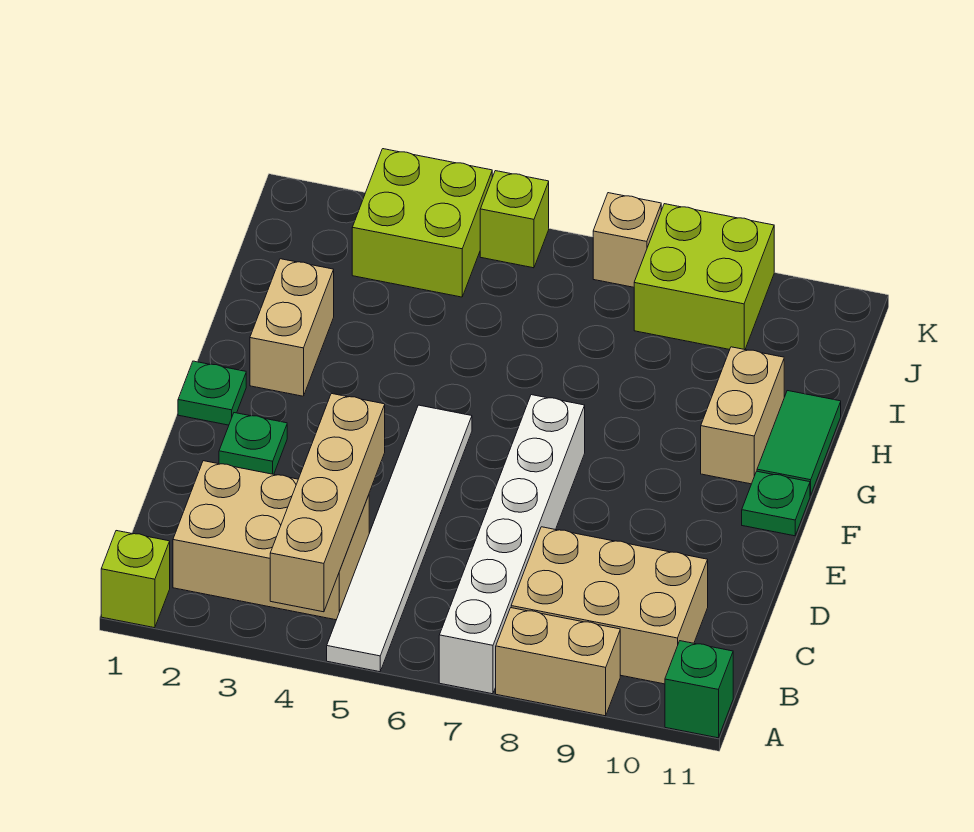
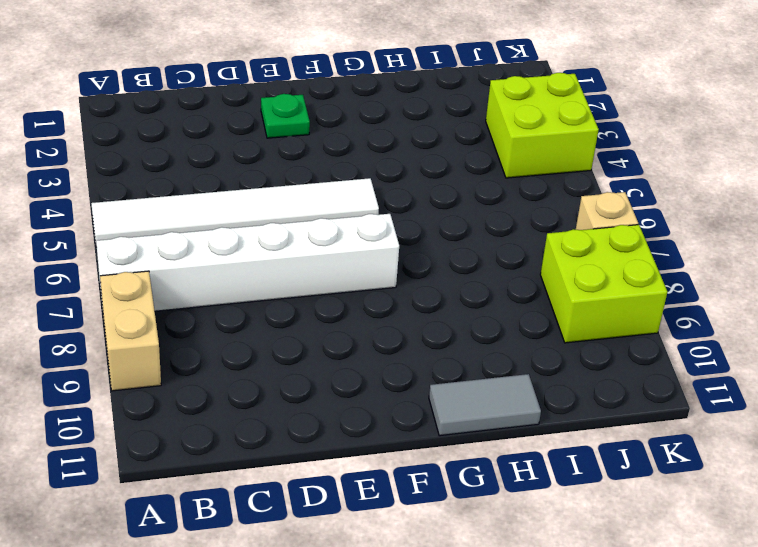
grey 1x2 tile [429,374,541,436] -> green 1x2 tile [757,391,841,495]
none -> lime 1x1 brick [101,531,170,628]
none -> green 1x1 brick [665,641,733,738]
none -> tan 2x3 brick [173,461,369,620]

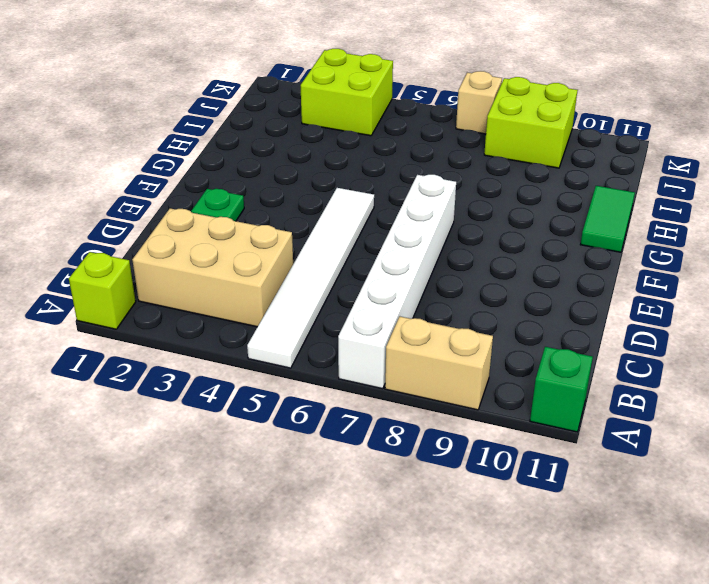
none -> tan 2x3 brick [511,527,708,684]
none -> green 1x1 plate [178,361,246,425]
none -> green 1x1 plate [742,471,810,536]

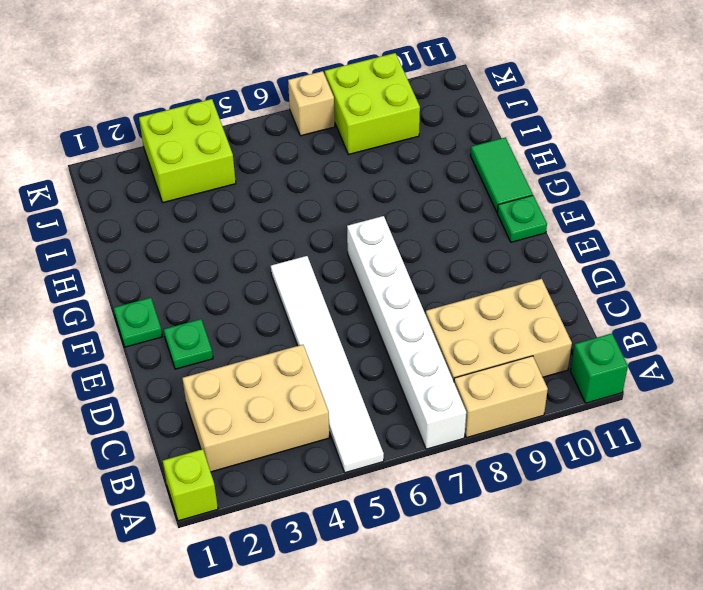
none -> tan 1x2 brick [250,259,334,396]
none -> tan 1x2 brick [701,347,784,484]
none -> lime 1x1 brick [480,171,549,268]

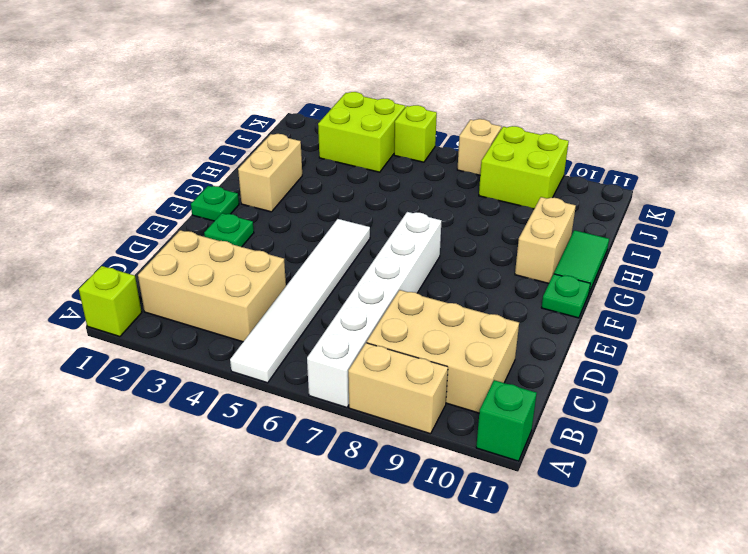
none -> tan 1x4 brick [270,393,385,612]

